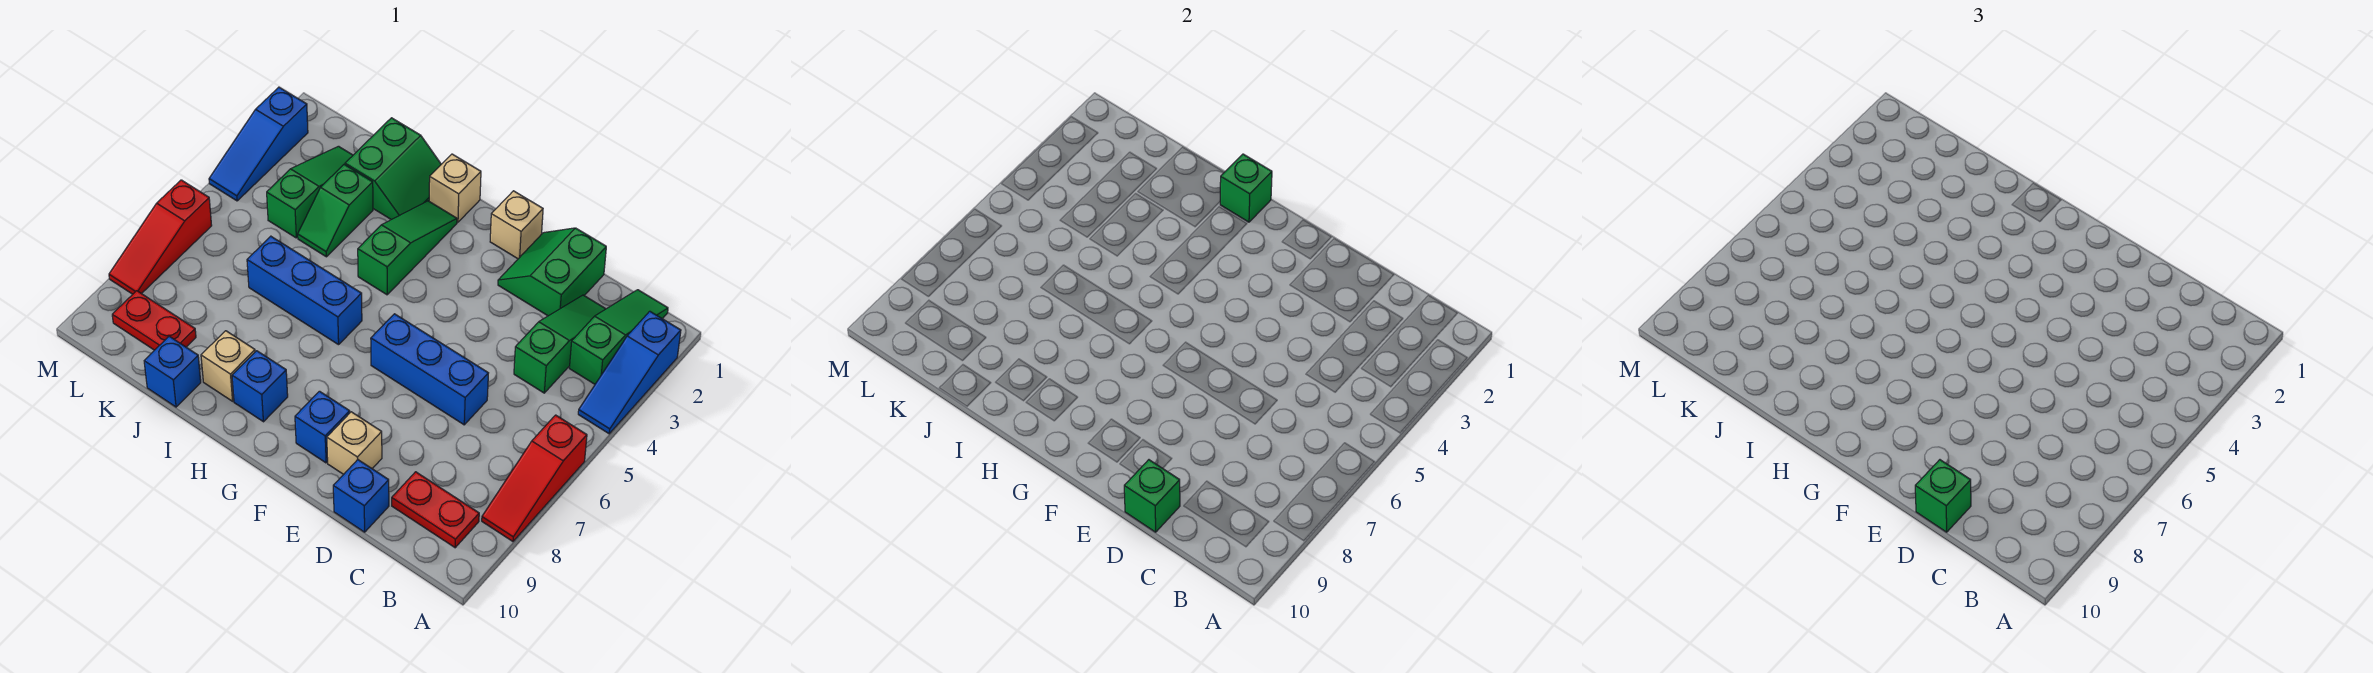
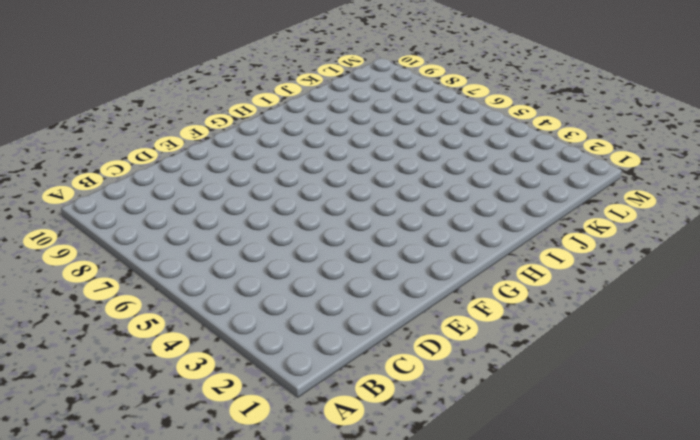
none -> blue 1x3 slope [578,311,681,434]
none -> red 1x3 slope [482,415,587,541]
none -> green 1x3 slope [569,290,668,384]

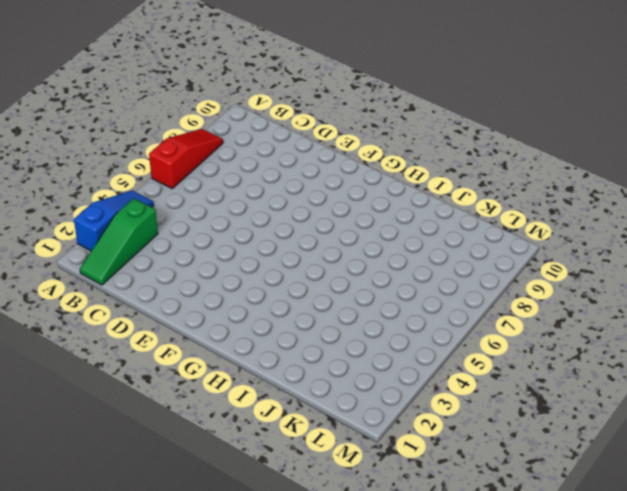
none -> red 1x2 plate [392,472,479,548]
none -> green 1x3 slope [514,295,605,393]
none -> green 2x2 slope [498,228,606,316]

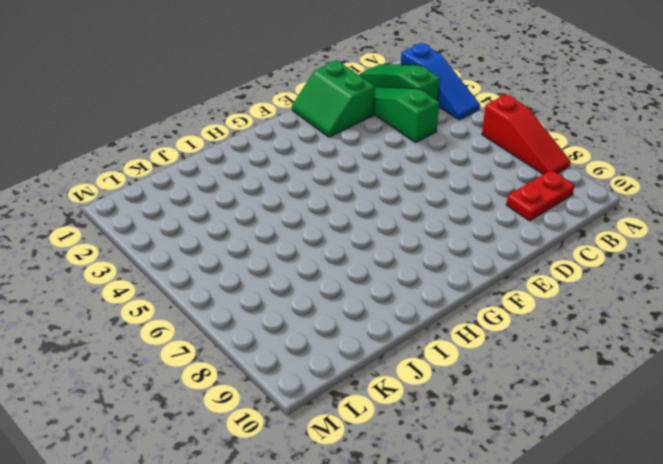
none -> blue 1x3 brick [371,314,488,425]
none -> blue 1x1 brick [333,460,389,532]
none -> tan 1x1 brick [327,412,382,474]

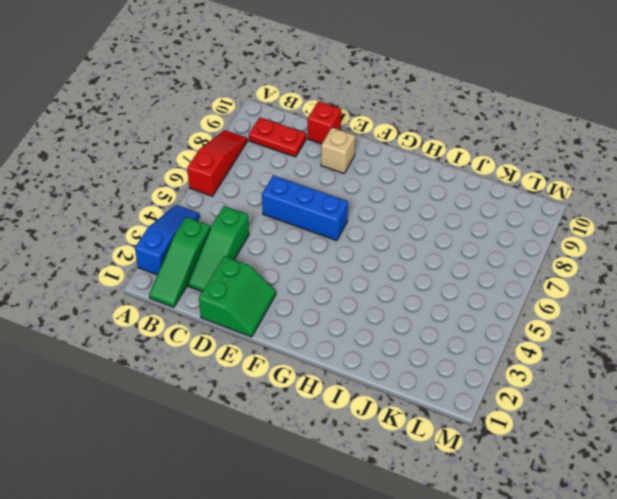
red 1x1 brick [308,101,341,144] -> blue 1x1 brick [333,460,389,532]
none -> tan 1x1 brick [490,191,543,259]
none -> blue 1x1 brick [295,391,350,463]
none -> tan 1x1 brick [429,154,481,222]

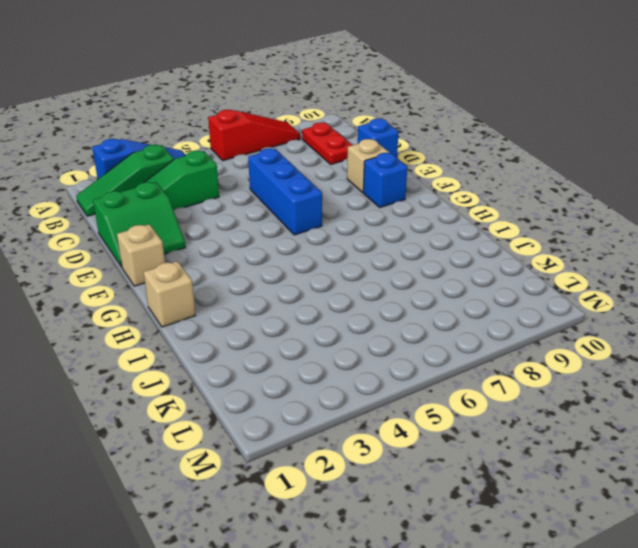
none -> green 1x3 slope [358,201,457,295]
none -> blue 1x3 brick [247,236,362,345]
none -> blue 1x1 brick [232,351,288,422]

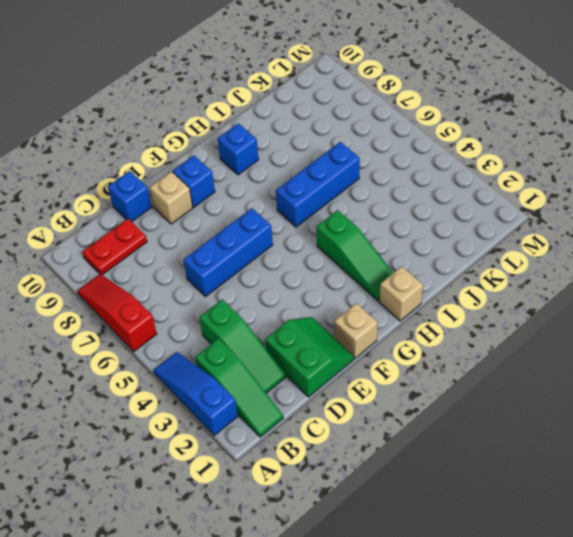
none -> green 2x2 slope [345,118,441,220]
none -> tan 1x1 brick [201,331,255,401]
none -> green 1x2 slope [298,165,373,257]

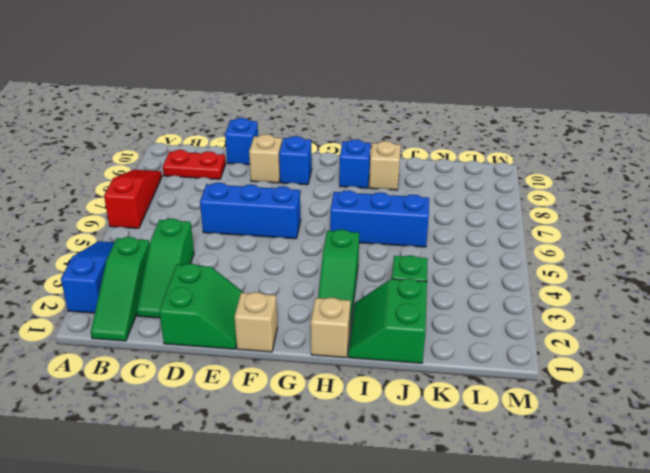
none -> blue 1x1 brick [144,336,201,407]
none -> green 1x3 slope [267,146,353,238]
none -> red 1x2 plate [112,291,196,350]

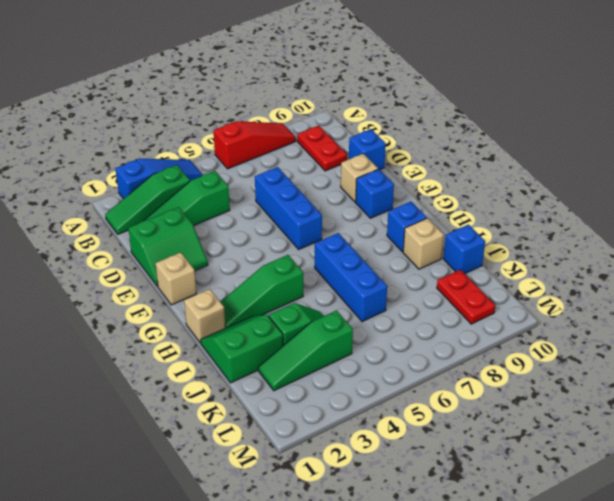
none -> blue 1x3 slope [209,87,308,201]
none -> red 1x3 slope [109,180,212,294]
none -> green 1x1 brick [1124,460,1180,532]

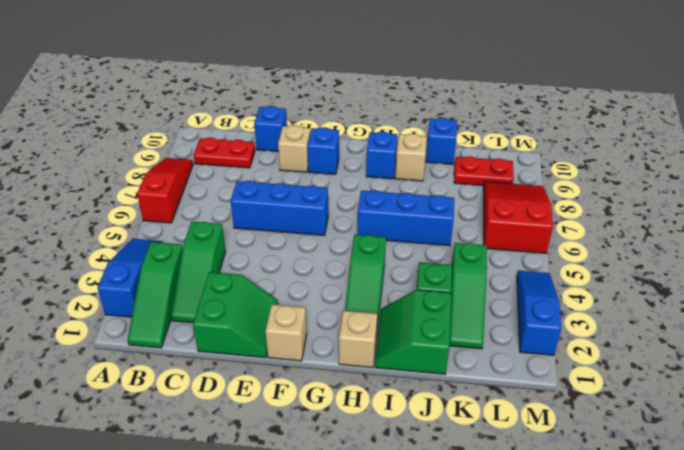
red 2x3 slope [484,182,553,253] -> red 1x3 slope [109,180,212,294]
none -> green 1x1 brick [1124,460,1180,532]
none -> green 1x1 brick [1220,154,1272,222]
none -> green 1x1 brick [1915,460,1971,532]

